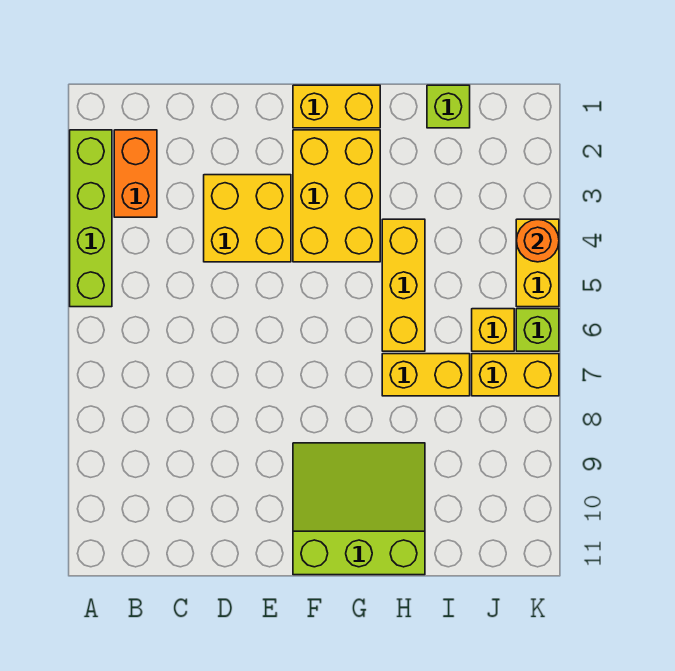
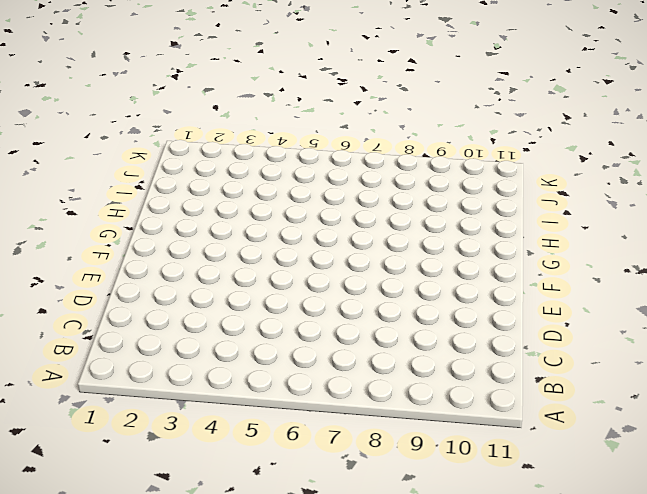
none -> lime 1x4 brick [70,130,112,307]
none -> orange 1x2 brick [114,130,157,217]
none -> yellow 2x2 brick [204,175,291,262]

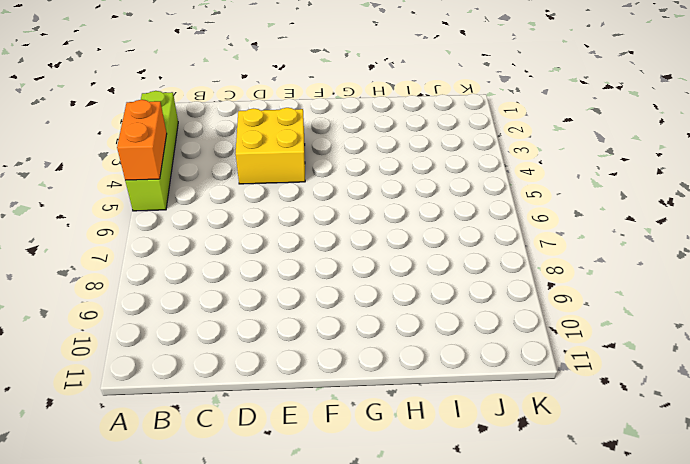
orange 1x2 brick [117,100,167,180] -> orange 1x2 brick moved to [114,130,157,217]
none -> yellow 1x2 brick [293,85,380,128]
none -> yellow 2x3 brick [293,130,380,262]
none -> lime 3x3 slope [293,443,425,575]

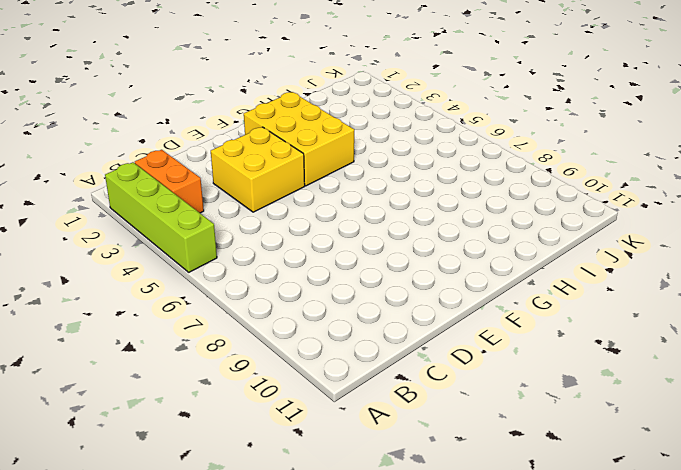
none -> yellow 1x2 brick [293,85,380,128]
none -> lime 3x3 slope [293,443,425,575]
none -> yellow 1x3 brick [382,219,425,351]

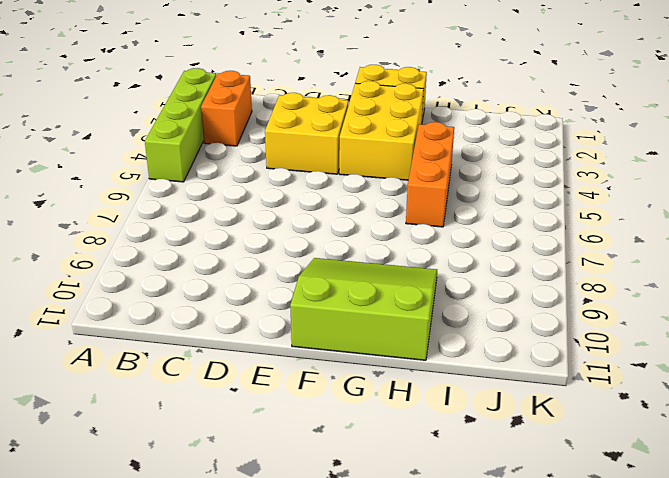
orange 1x3 brick [406,122,454,227] -> yellow 1x3 brick [382,219,425,351]
none -> yellow 1x2 brick [382,354,470,396]
none -> lime 1x1 brick [427,85,470,128]
none -> yellow 1x1 brick [472,309,514,351]

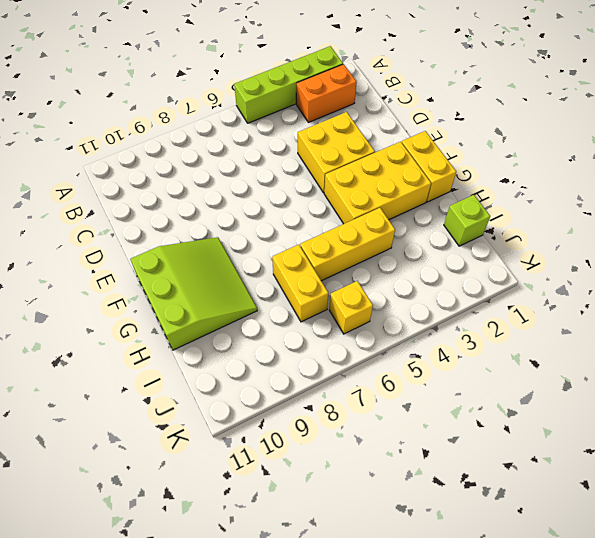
none -> yellow 1x2 brick [472,354,559,396]
none -> yellow 1x2 brick [516,219,559,307]
none -> lime 1x1 brick [516,309,559,351]

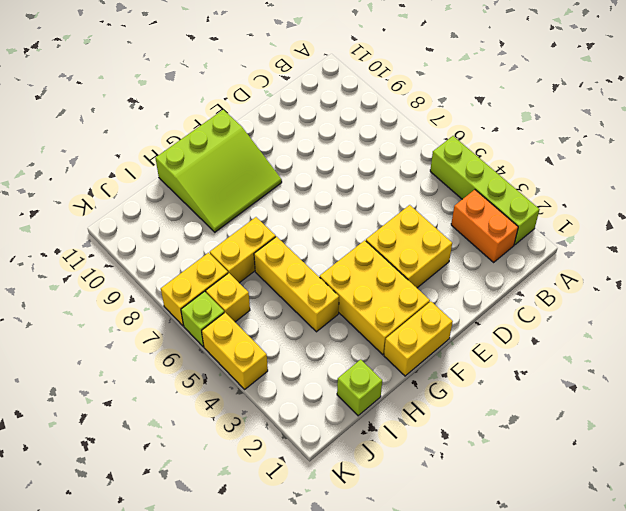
none -> orange 1x1 round brick [516,219,559,262]

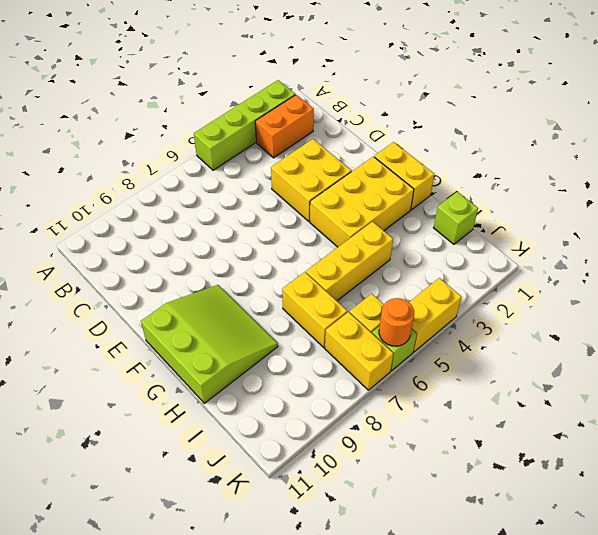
orange 1x1 round brick [379,298,414,346] -> orange 1x1 round brick moved to [516,219,559,262]

